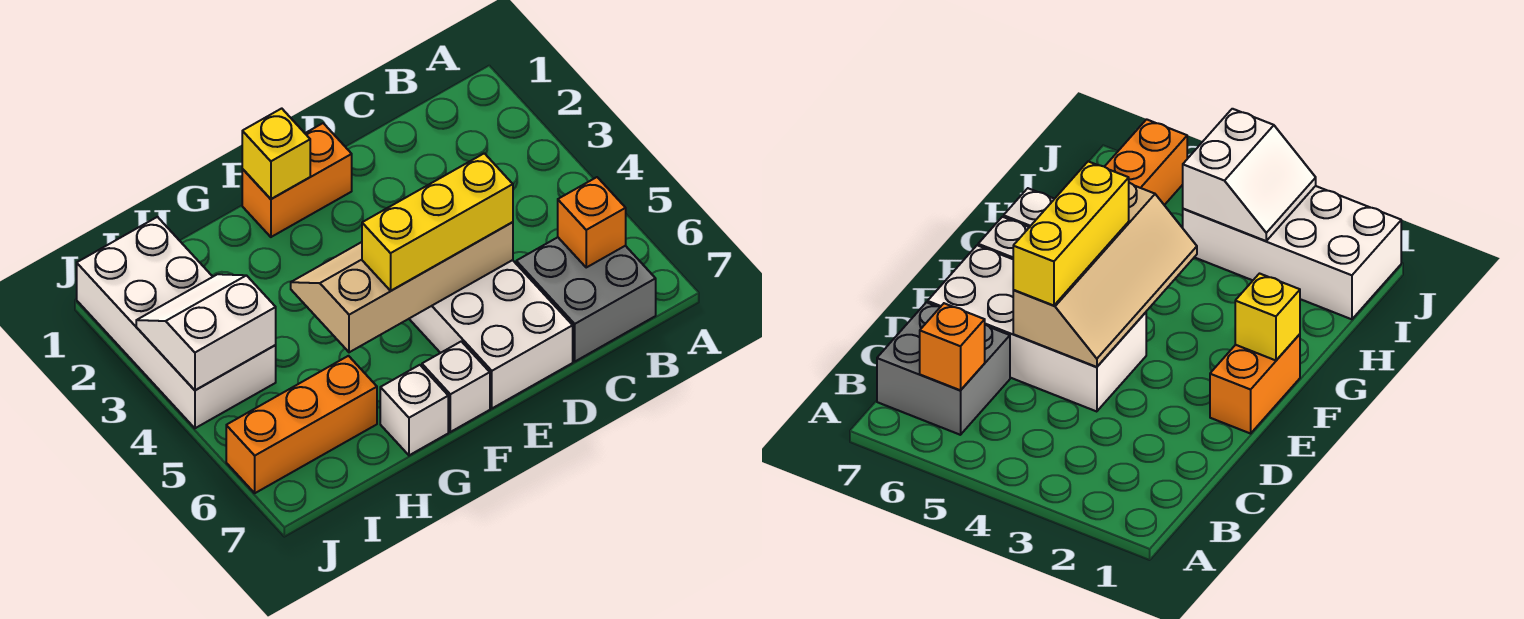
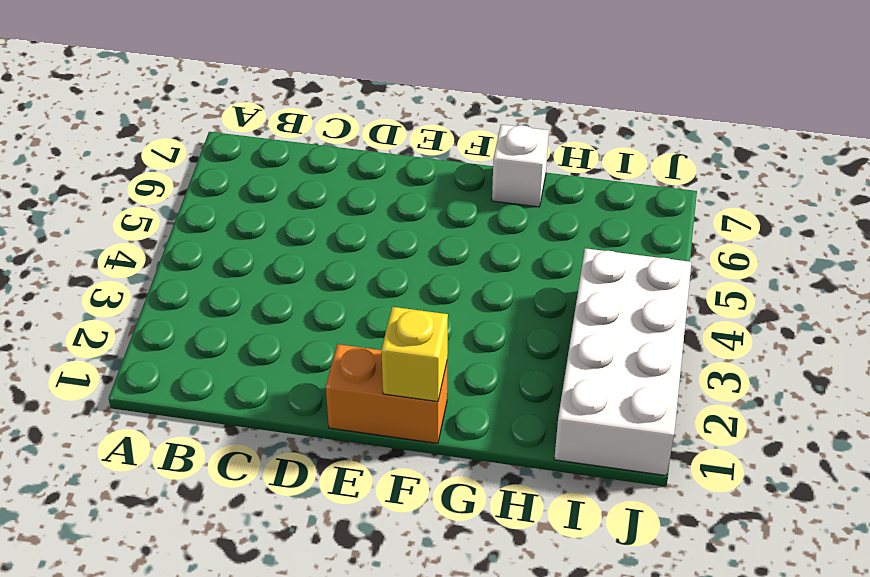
none -> grey 2x2 brick [516,237,656,361]
none -> white 2x4 brick [409,260,573,408]
none -> white 1x1 brick [422,341,490,432]

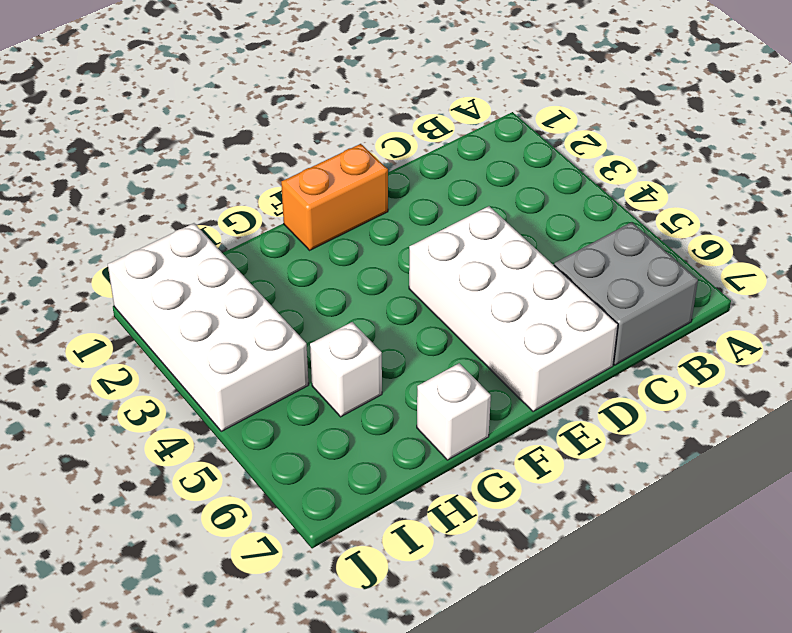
white 1x1 brick [310,322,382,417] -> white 1x1 brick moved to [422,341,490,432]
none -> orange 1x3 brick [226,356,377,493]
none -> orange 1x1 brick [558,177,626,267]
none -> tan 2x4 slope [291,222,513,352]

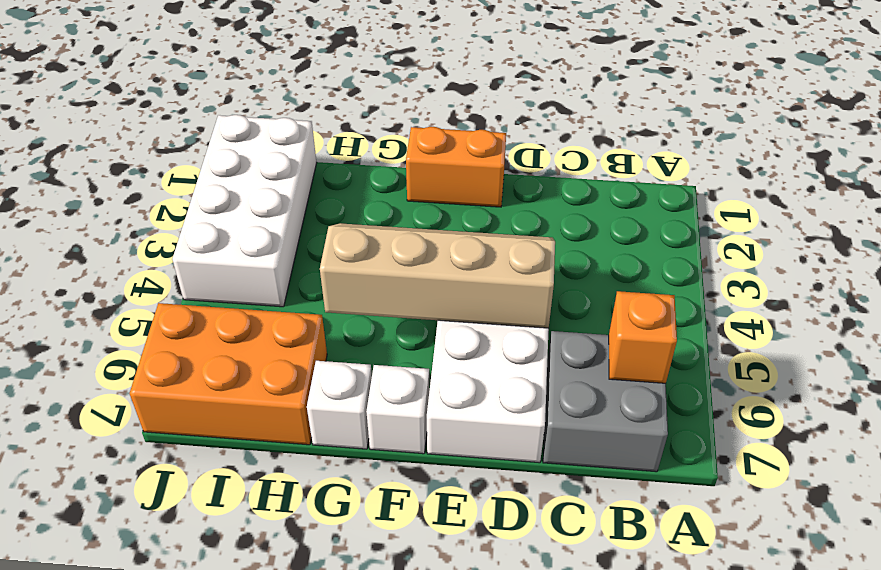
orange 2x3 brick [130,303,327,445] -> orange 1x3 brick [226,356,377,493]
none -> yellow 1x1 brick [242,108,310,199]
none -> white 2x2 slope [136,274,276,390]
none -> yellow 1x3 brick [362,153,513,291]

